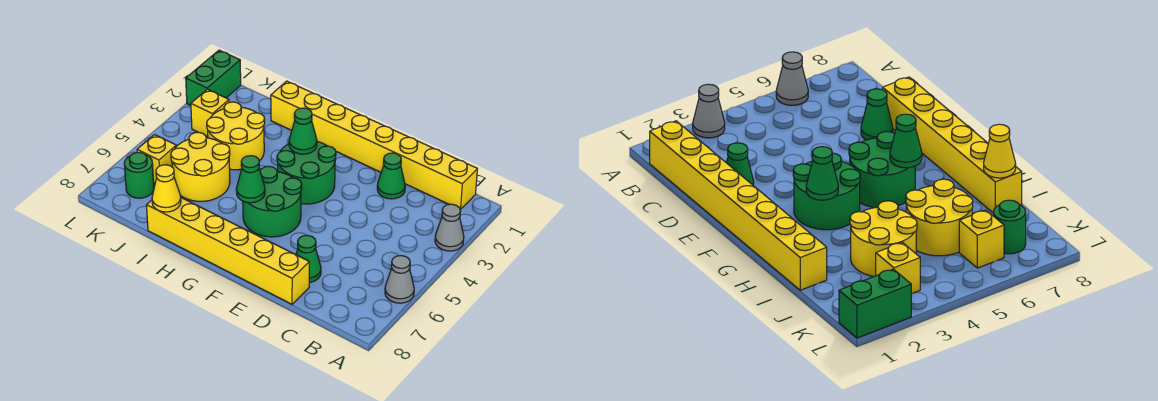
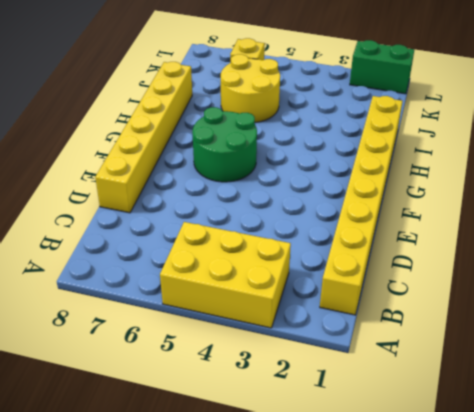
yellow 2x3 brick [160,222,291,328] -> grey 1x1 cone [435,204,464,251]
none -> grey 1x1 cone [385,256,414,303]
none -> green 1x1 cone [377,153,405,199]
none -> green 1x1 cone [296,235,321,282]

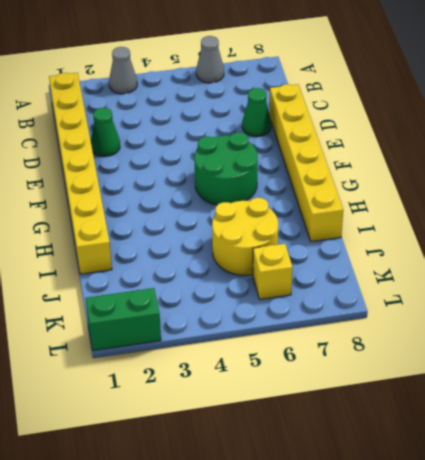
none -> green 2x2 round brick [277,142,336,204]
none -> yellow 2x2 round brick [207,102,265,170]
none -> yellow 1x1 brick [191,89,229,137]

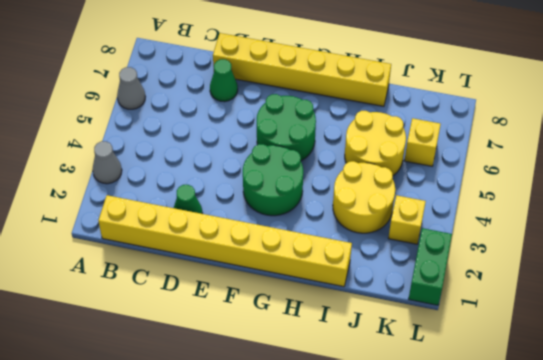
none -> green 1x1 round brick [124,152,154,198]
none -> green 1x1 cone [289,108,317,154]
none -> green 1x1 cone [236,156,265,203]

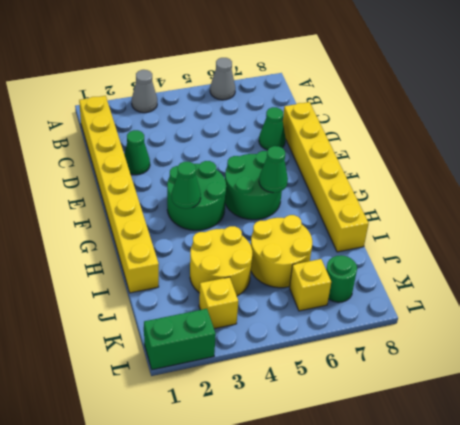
none -> yellow 1x1 cone [152,165,181,212]

